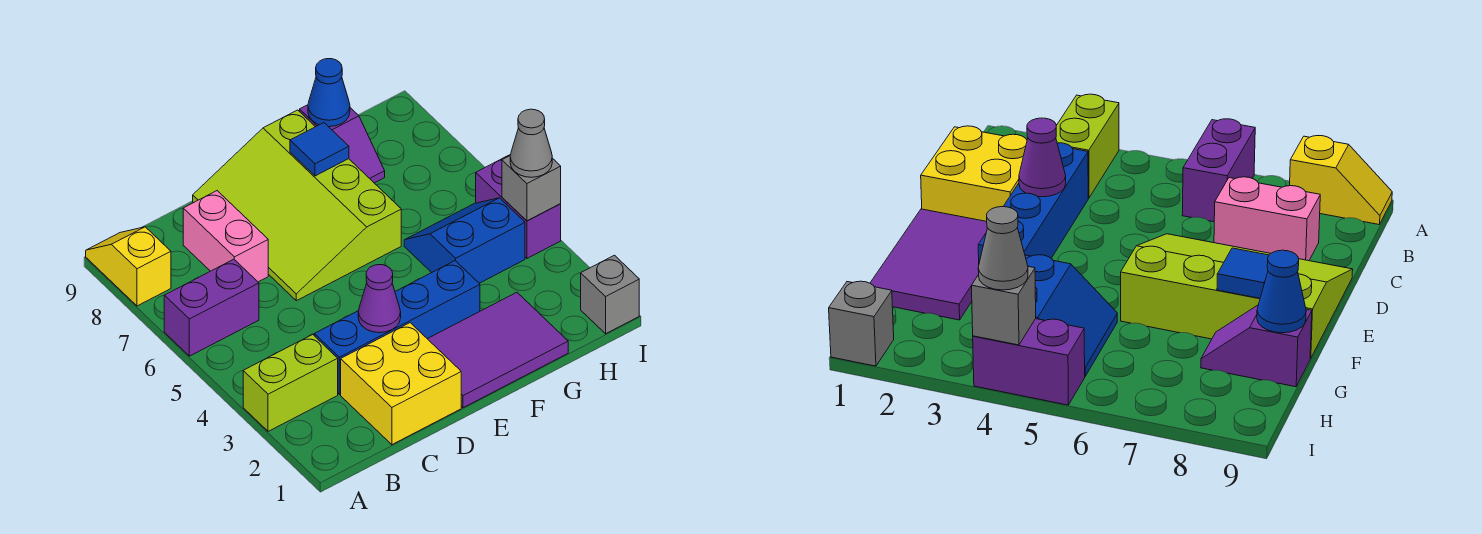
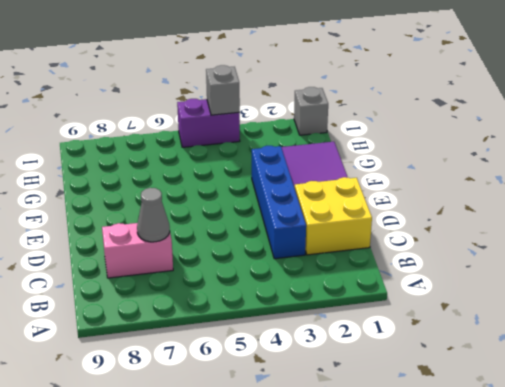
grey 1x1 cone [137,188,170,242] -> grey 1x1 cone moved to [510,109,552,177]
none -> lime 1x2 brick [243,334,338,431]
none -> purple 1x2 brick [164,259,259,356]
none -> yellow 1x2 slope [86,227,171,306]

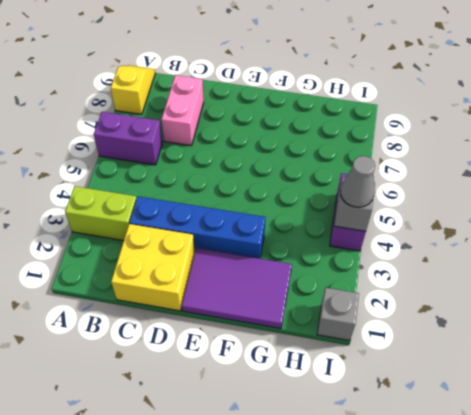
none -> lime 3x4 slope [193,110,401,301]
none -> blue 2x2 slope [404,198,525,283]
none -> purple 1x2 slope [300,105,385,183]

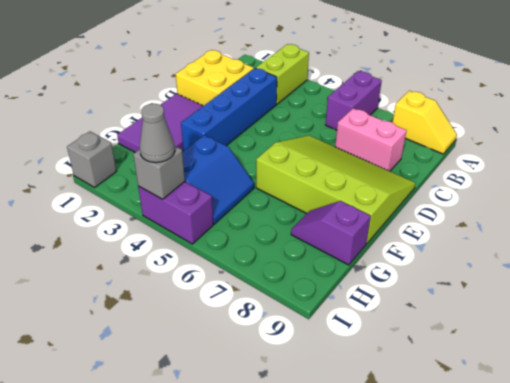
none -> purple 1x1 cone [358,265,401,333]
none -> blue 1x1 tile [290,123,349,176]
none -> blue 1x1 cone [308,59,350,127]

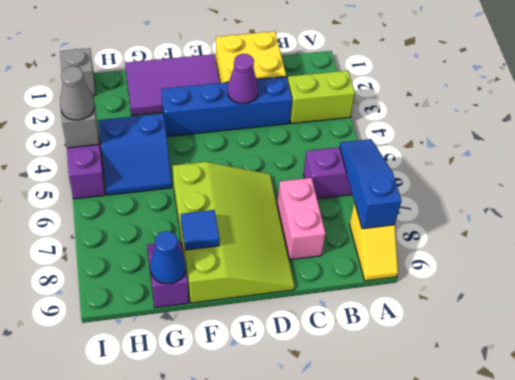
blue 1x3 slope [340,139,401,229] -> none

